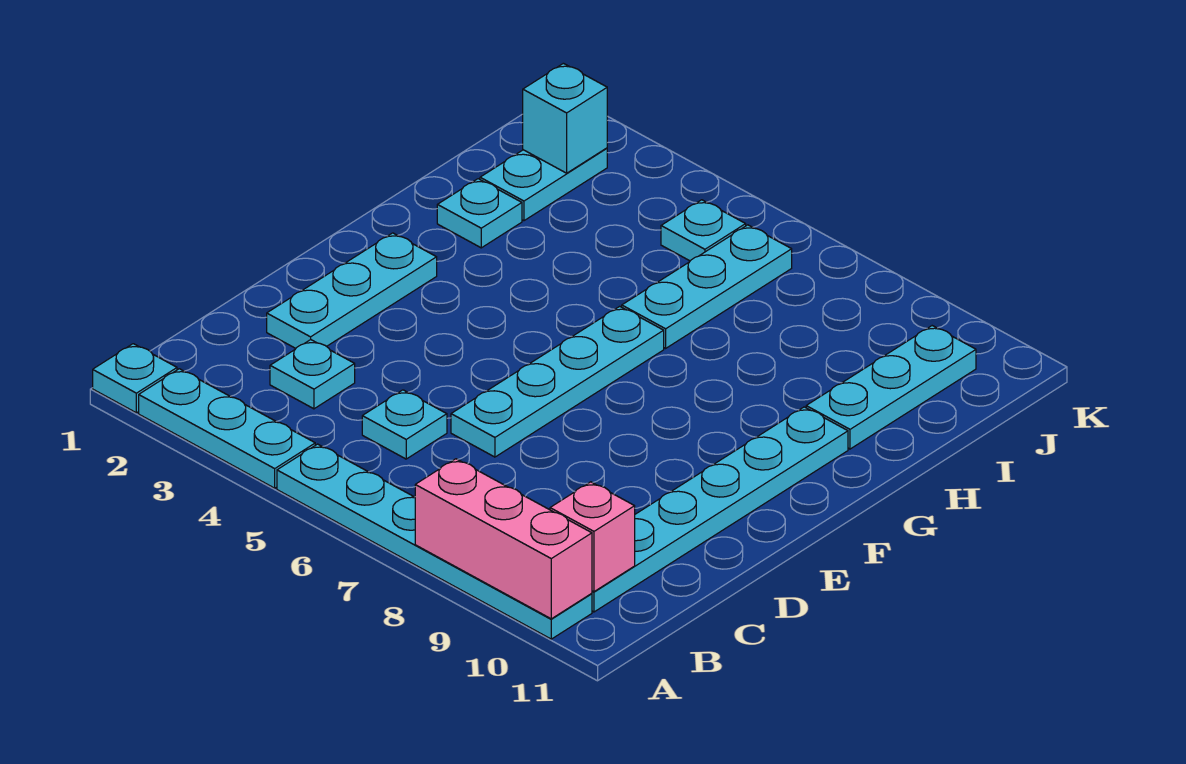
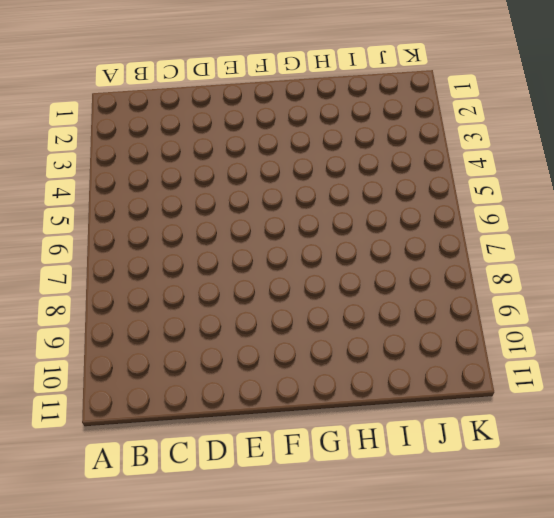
none -> cyan 1x1 plate [93,344,177,413]
none -> cyan 1x3 plate [139,369,315,488]
none -> cyan 1x6 plate [277,444,592,639]

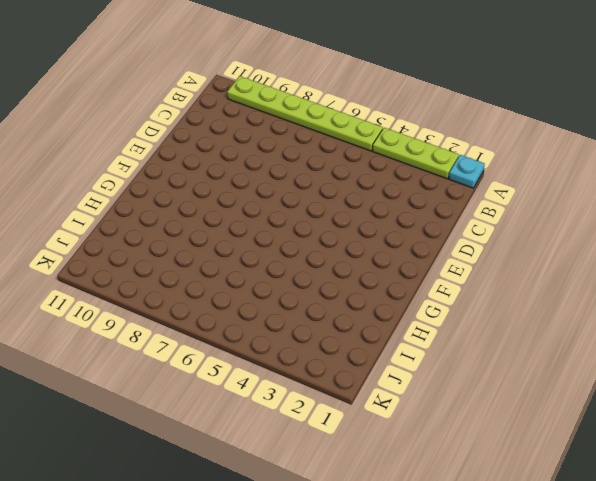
lime 1x3 plate [373,128,459,179] -> cyan 1x3 plate [139,369,315,488]
lime 1x6 plate [227,76,383,151] -> cyan 1x6 plate [277,444,592,639]
none -> cyan 1x6 plate [592,407,848,612]
none -> cyan 1x1 plate [270,340,355,409]
none -> cyan 1x1 plate [362,390,447,459]

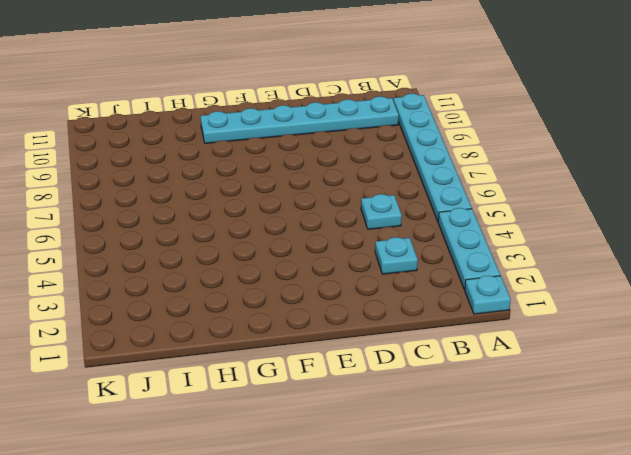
none -> cyan 1x3 plate [267,233,437,348]
none -> cyan 1x4 plate [451,306,664,457]
none -> cyan 1x1 plate [437,179,522,248]

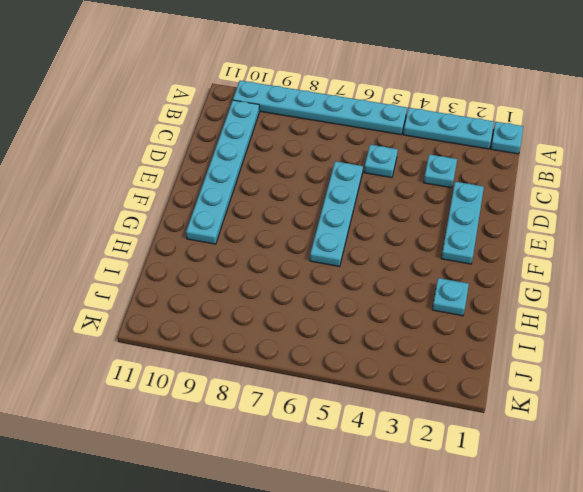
none -> cyan 1x3 plate [622,225,792,348]
none -> cyan 1x3 plate [806,326,976,449]
none -> cyan 1x2 plate [480,148,607,221]

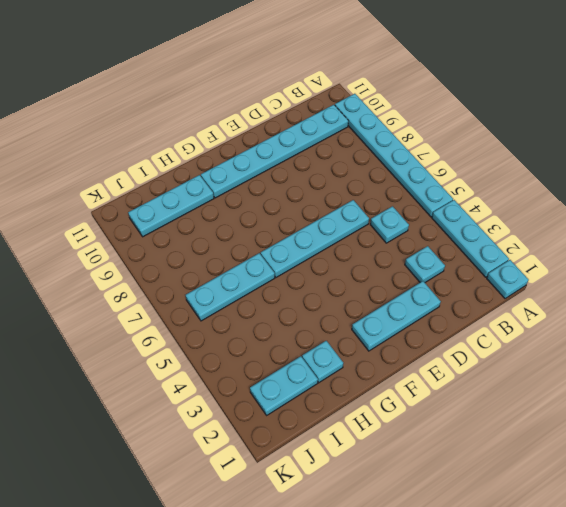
none -> cyan 1x1 plate [661,200,746,261]
none -> pink 1x3 brick [415,459,592,619]
none -> pink 1x1 brick [550,482,635,592]

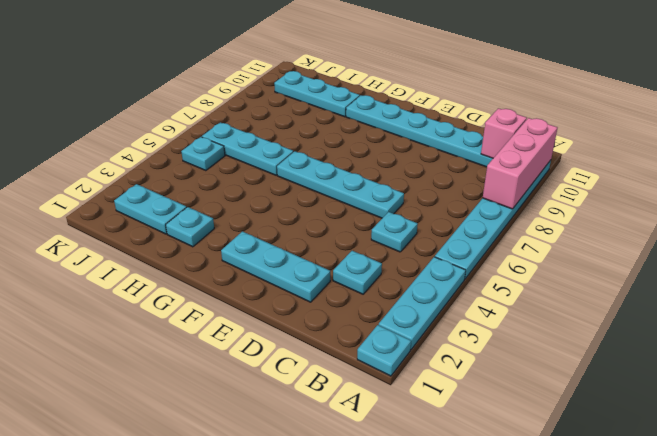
none -> cyan 1x1 brick [523,63,607,173]

